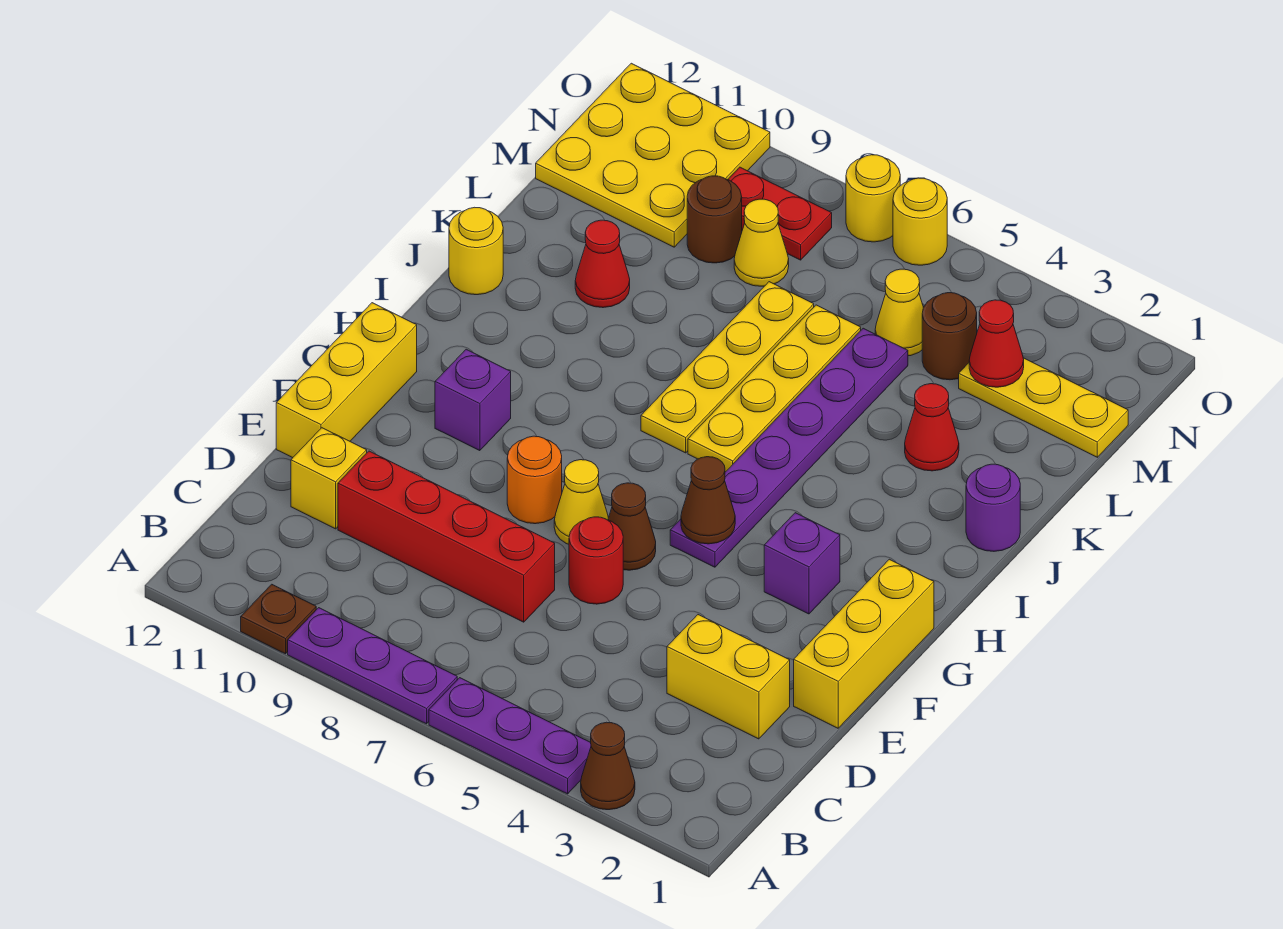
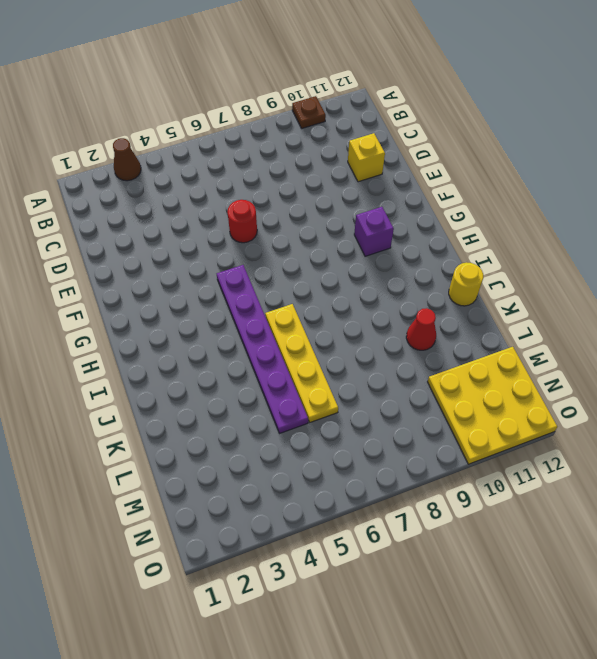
none -> purple 1x3 plate [429,678,591,794]
none -> purple 1x3 plate [288,608,457,724]
none -> yellow 1x2 brick [667,615,790,739]
none -> red 1x4 brick [338,451,555,622]

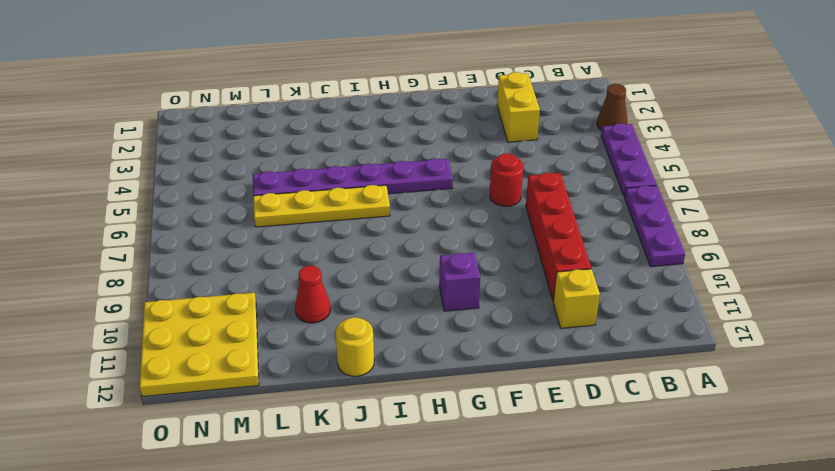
none -> brown 1x1 plate [241,584,316,654]
none -> yellow 1x3 brick [794,559,934,728]
none -> yellow 1x3 brick [276,303,417,458]
none -> brown 1x1 cone [608,483,656,570]

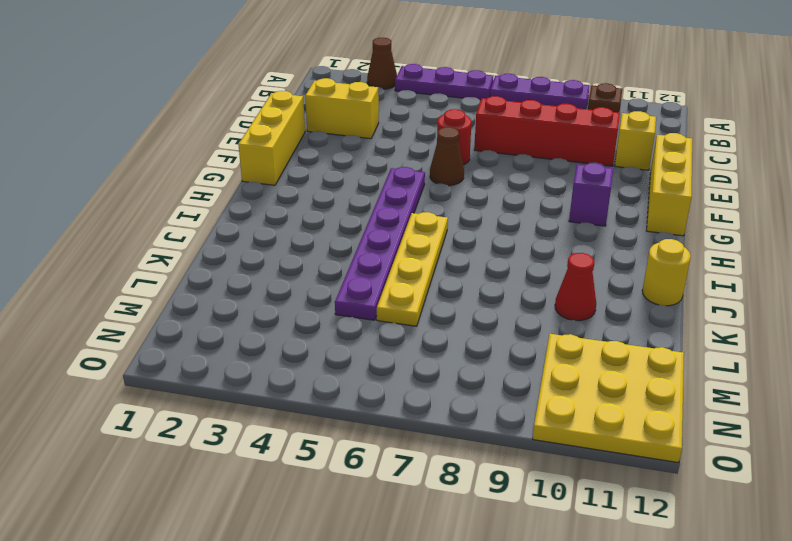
none -> yellow 1x1 cone [554,460,608,544]
none -> orange 1x1 round brick [507,436,562,524]
none -> purple 1x1 brick [764,513,840,614]
none -> yellow 1x4 plate [641,282,814,453]

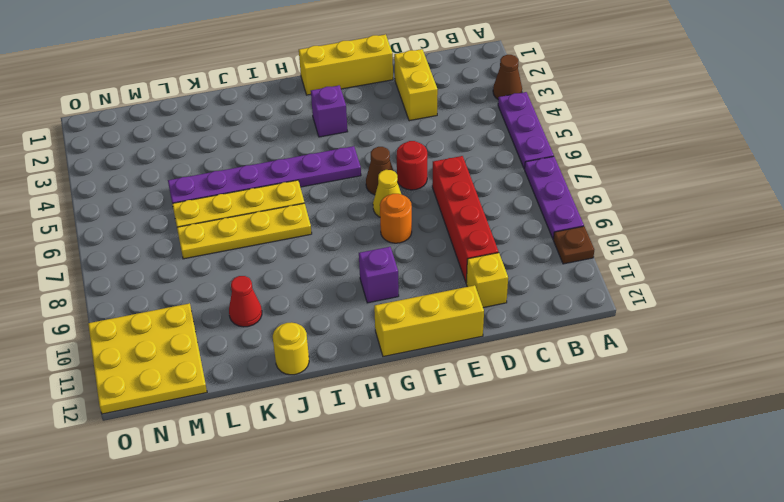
none -> purple 1x1 round brick [966,464,1020,551]
none -> red 1x1 cone [905,384,959,471]
none -> yellow 1x3 plate [959,358,1128,457]
none -> brown 1x1 round brick [922,293,977,380]

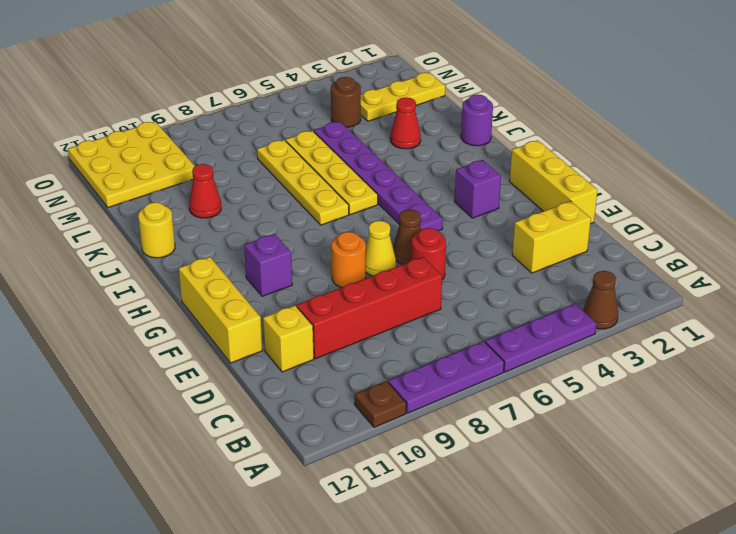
none -> yellow 1x1 cone [875,269,923,356]
none -> yellow 1x1 cone [734,199,789,286]
none -> brown 1x1 round brick [687,176,742,263]
none -> red 1x2 plate [728,167,832,260]

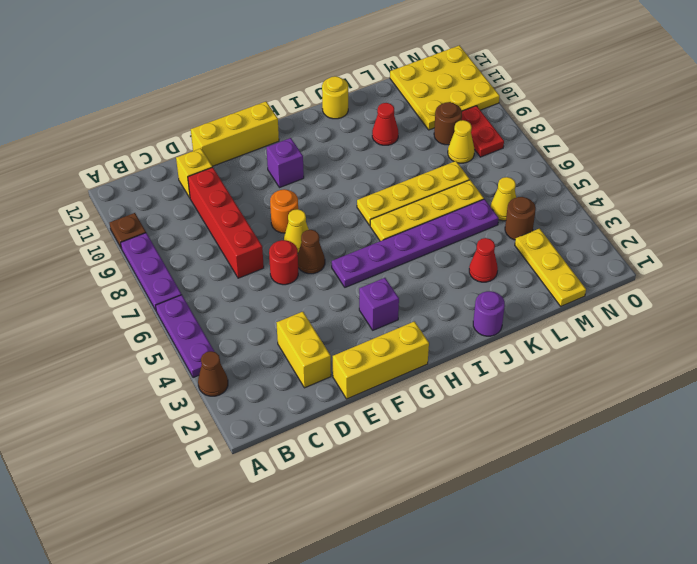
none -> yellow 1x1 round brick [893,178,947,265]
none -> yellow 1x1 round brick [846,155,900,242]
none -> brown 1x1 cone [681,457,735,544]
none -> red 1x1 cone [969,300,1024,387]

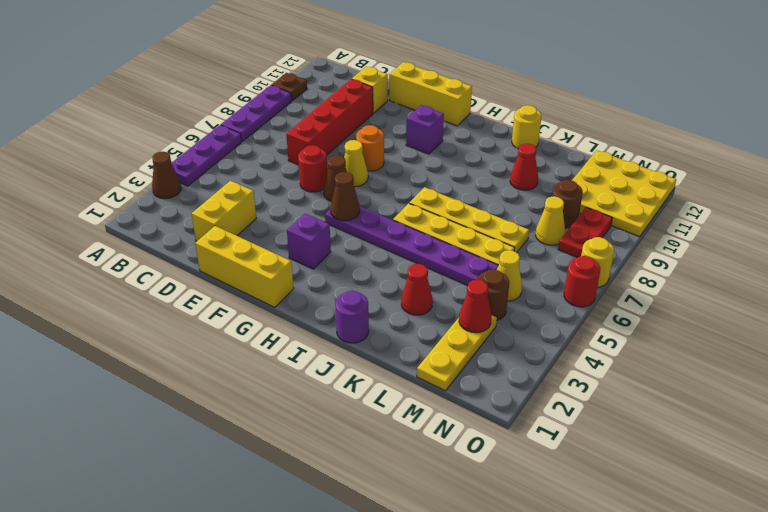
red 1x1 round brick [564,256,600,307] -> yellow 1x1 round brick [893,178,947,265]

